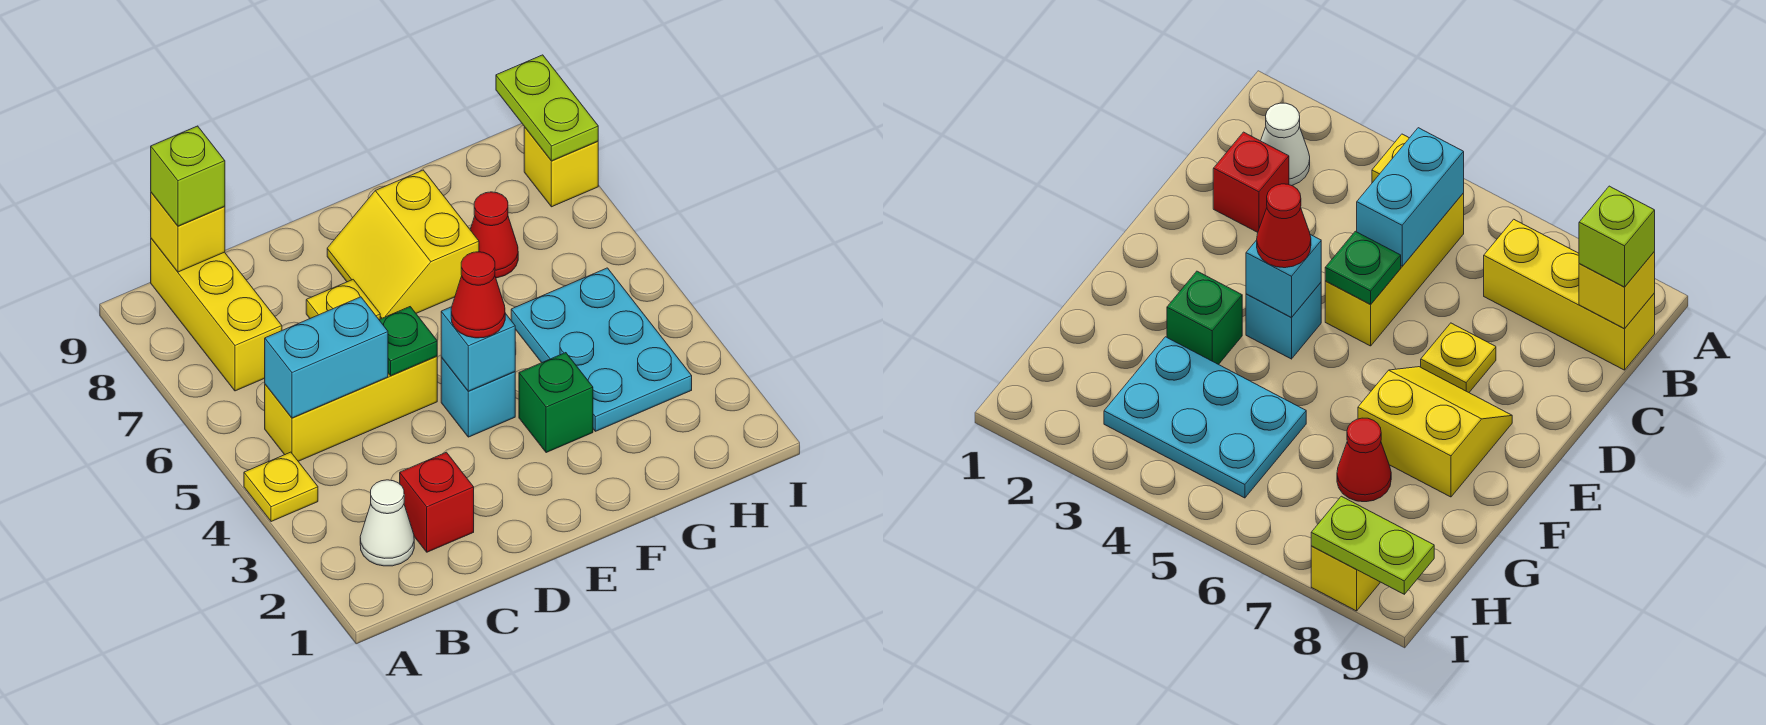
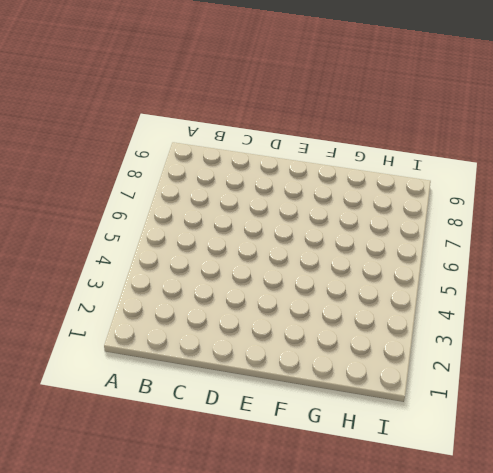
none -> yellow 1x1 plate [244,452,318,522]
none -> white 1x1 cone [360,480,414,566]
none -> yellow 1x3 brick [265,356,437,461]

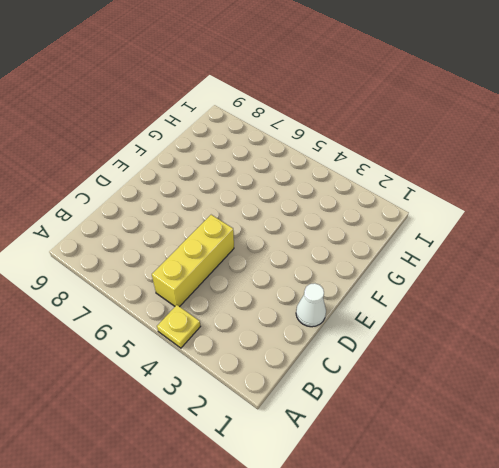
white 1x1 cone [296,283,326,327] -> white 1x1 cone moved to [360,480,414,566]
none -> yellow 1x3 brick [151,238,282,391]
none -> red 1x1 brick [400,452,474,552]
none -> yellow 1x1 plate [306,280,380,320]

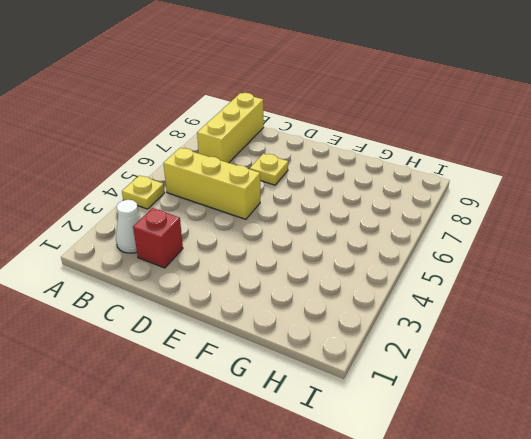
none -> cyan 1x1 brick [441,357,515,437]
none -> yellow 2x2 slope [327,170,479,319]
none -> green 1x1 brick [519,353,593,453]

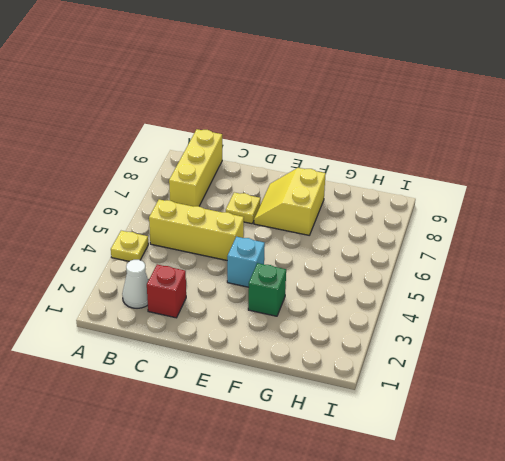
none -> cyan 2x3 plate [511,268,692,431]
none -> red 1x1 cone [470,192,518,278]
none -> yellow 1x1 brick [524,127,598,207]

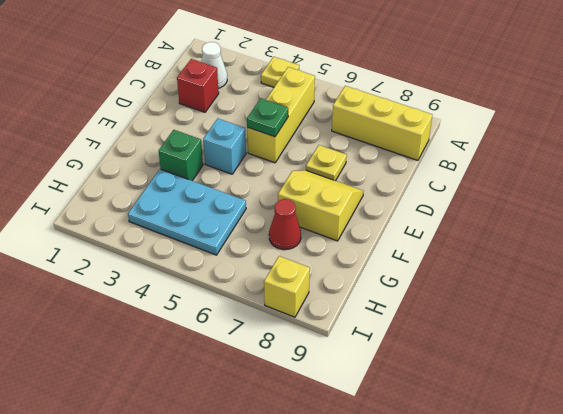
none -> cyan 1x2 brick [265,297,388,418]
none -> yellow 1x1 brick [151,193,225,272]
none -> cyan 1x1 brick [441,307,515,391]

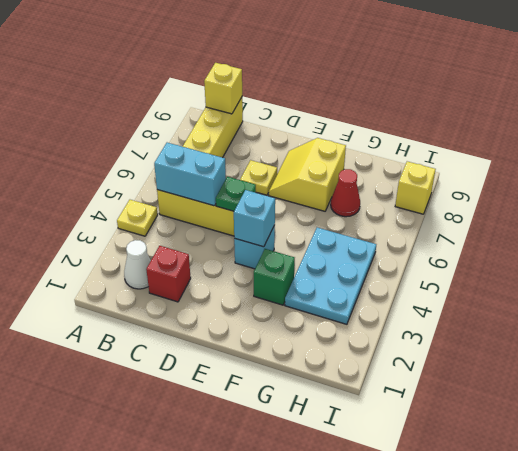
none -> lime 1x2 plate [496,55,598,161]
none -> lime 1x1 brick [151,126,225,226]
none -> red 1x1 cone [451,252,505,338]

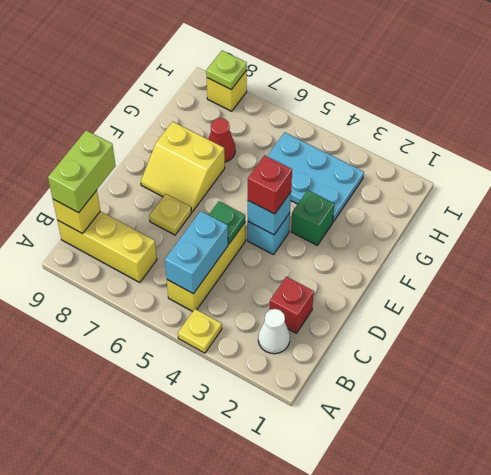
lime 1x2 brick [48,130,116,213] -> lime 1x1 brick [151,126,225,226]
red 1x1 brick [248,155,292,214] -> red 1x1 cone [451,252,505,338]
lime 1x1 plate [206,51,247,90] -> lime 1x2 plate [496,55,598,161]

